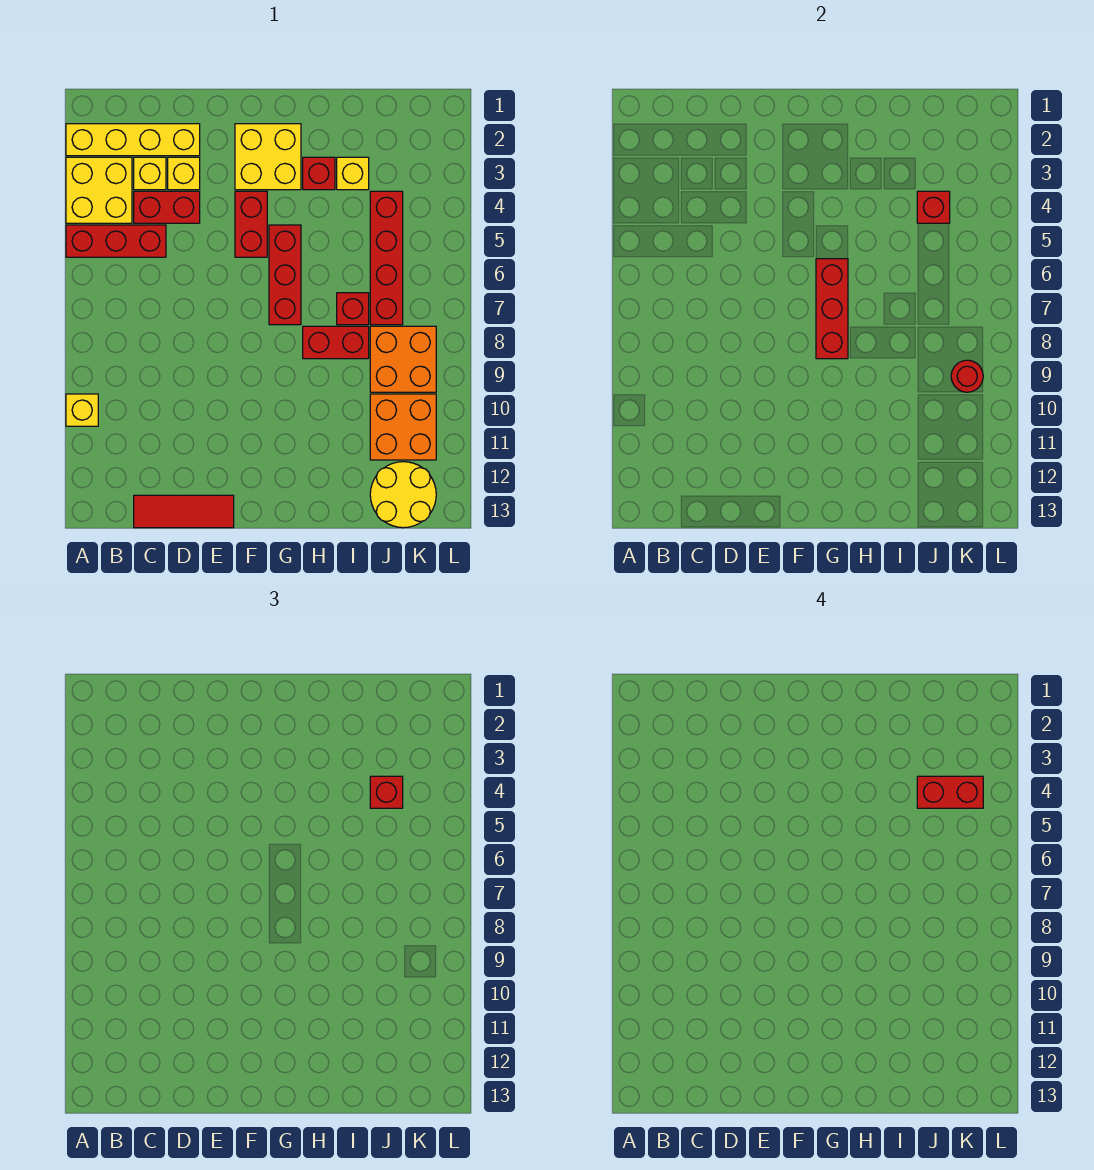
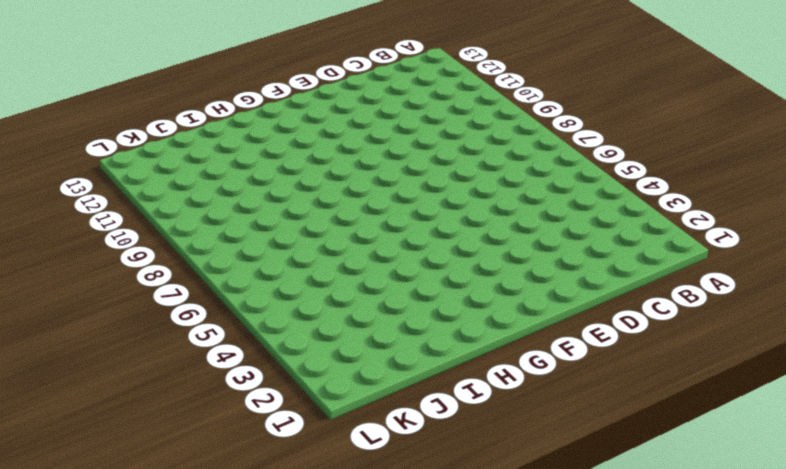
none -> yellow 1x4 brick [66,124,200,156]
none -> yellow 2x2 brick [66,157,132,223]
none -> red 1x3 brick [66,225,166,257]

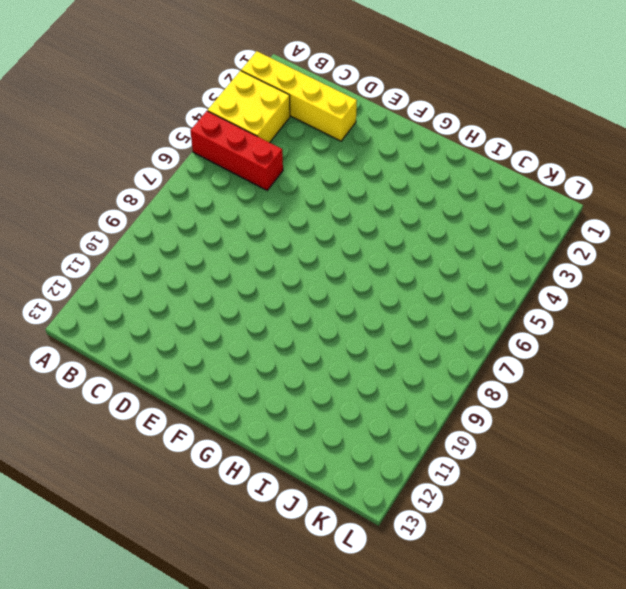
none -> yellow 1x1 brick [66,394,98,426]
none -> yellow 1x1 brick [134,157,166,190]
none -> red 1x2 brick [134,191,200,223]

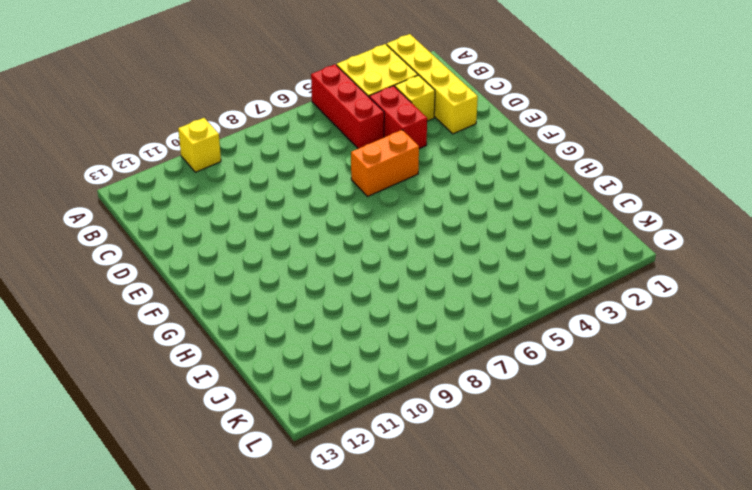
orange 1x2 brick [351,130,419,196] -> none
none -> red 1x3 tile [134,495,234,528]
none -> yellow 1x1 brick [168,157,200,190]
none -> yellow 2x2 brick [235,124,301,190]

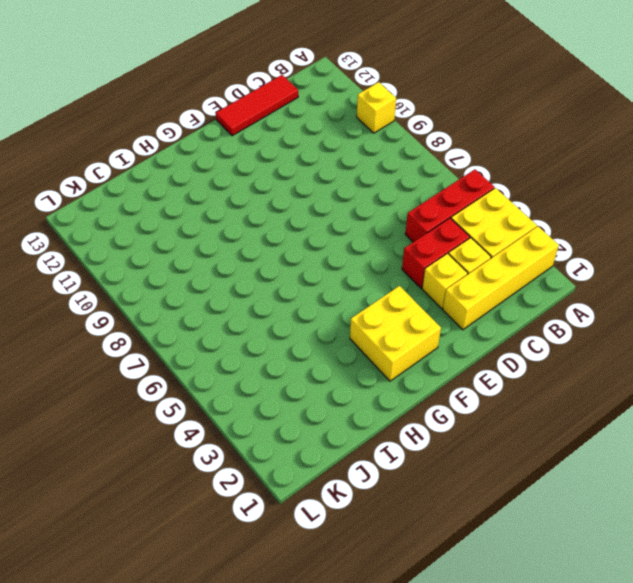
none -> red 1x2 brick [235,191,267,257]
none -> red 1x3 brick [269,225,301,325]
none -> red 1x1 brick [303,157,335,190]

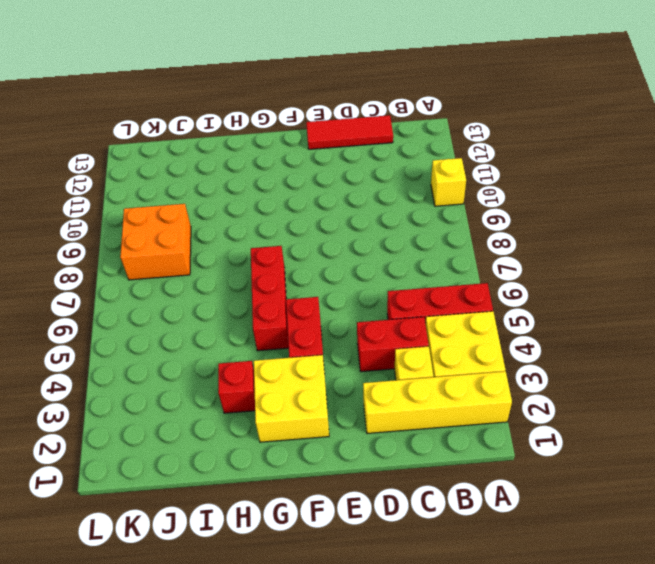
none -> yellow 1x1 brick [168,157,200,190]
none -> red 1x2 brick [303,326,369,359]
none -> yellow 1x1 brick [337,157,369,190]

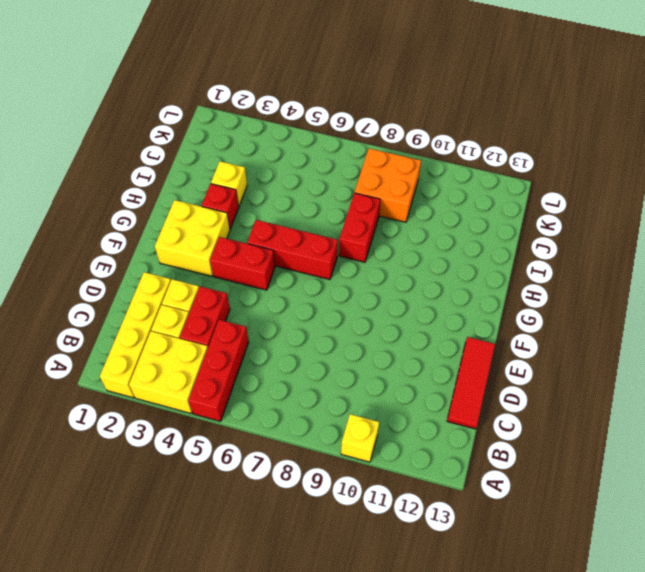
none -> red 1x1 brick [337,293,369,325]
none -> red 1x4 brick [370,191,403,325]
none -> orange 2x2 brick [370,394,436,460]

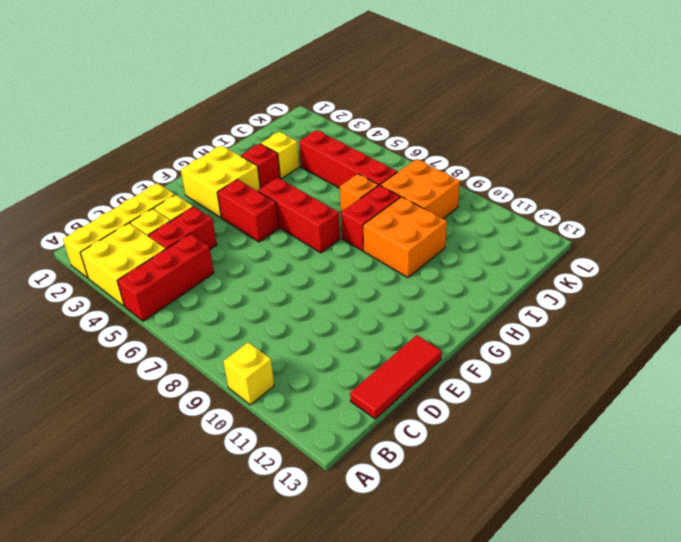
orange 2x2 brick [363,197,447,278] -> orange 2x2 brick moved to [370,394,436,460]
orange 1x1 brick [340,174,378,212] -> red 1x1 brick [337,293,369,325]
none -> yellow 2x2 round brick [370,462,436,528]
none -> red 1x3 brick [816,259,848,359]
none -> red 1x1 brick [917,191,950,223]

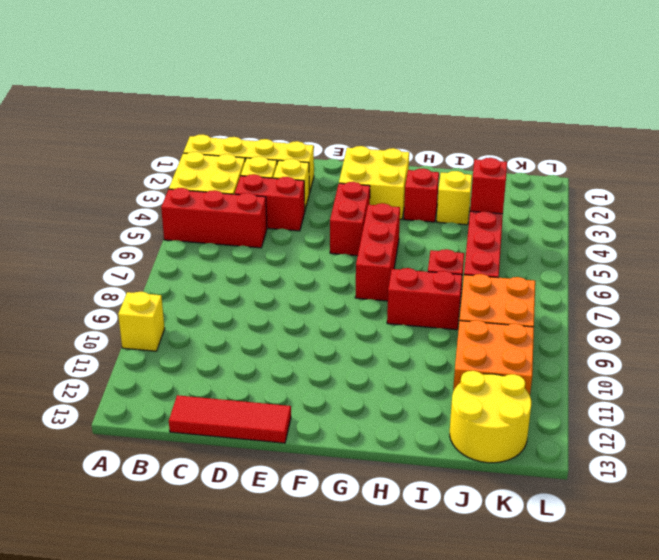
none -> red 1x3 brick [816,259,848,359]
none -> red 1x1 round brick [951,360,983,392]
none -> red 1x1 brick [370,776,403,808]

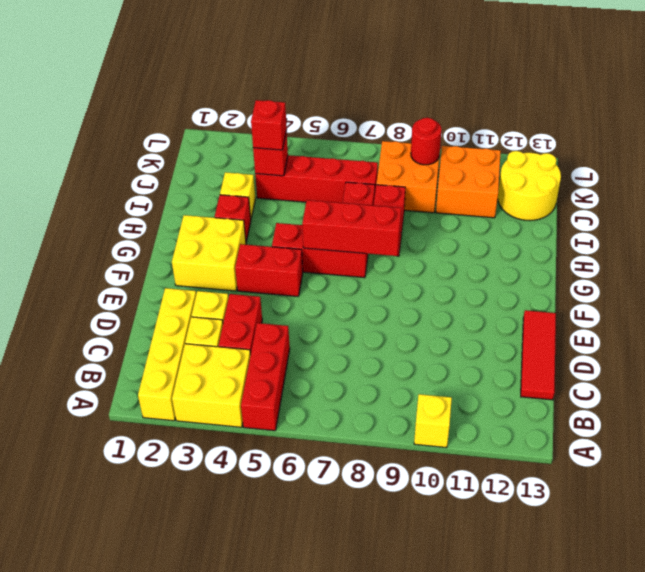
none -> red 1x2 brick [917,776,983,808]

